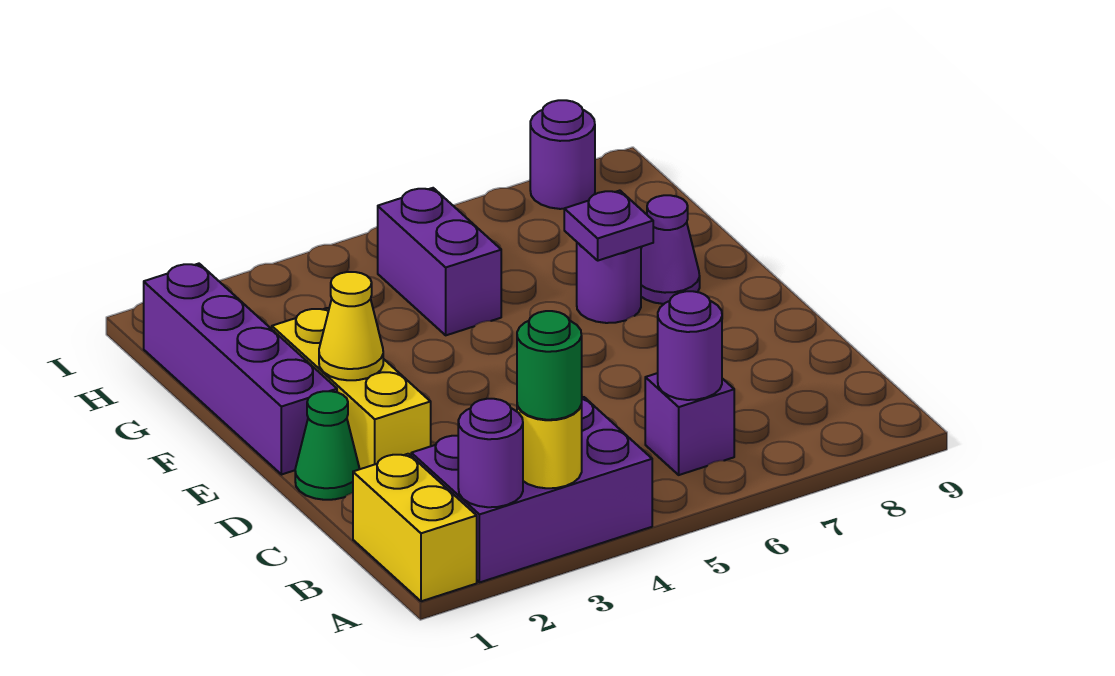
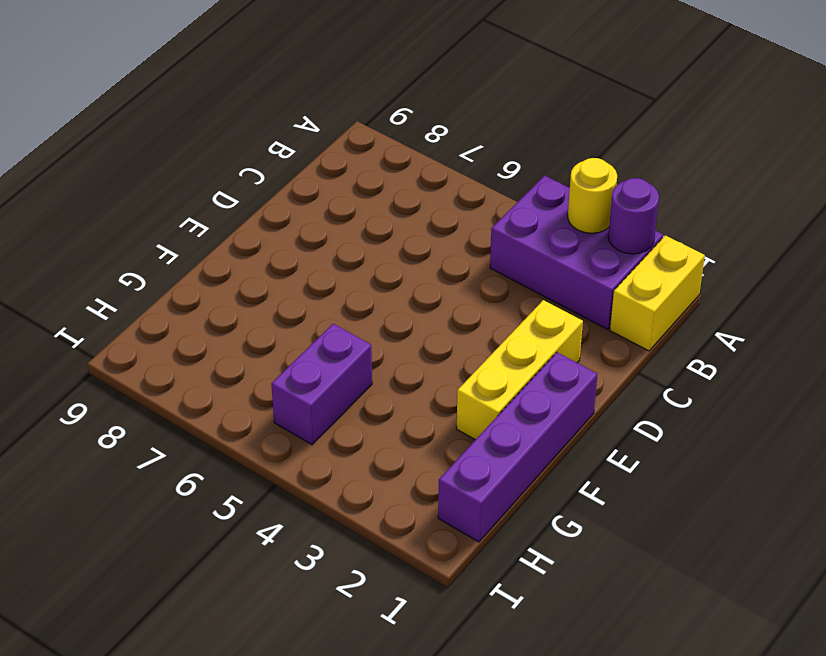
none -> purple 1x1 brick [645,373,734,475]
none -> green 1x1 cone [295,391,359,500]
none -> purple 1x1 round brick [577,243,641,323]

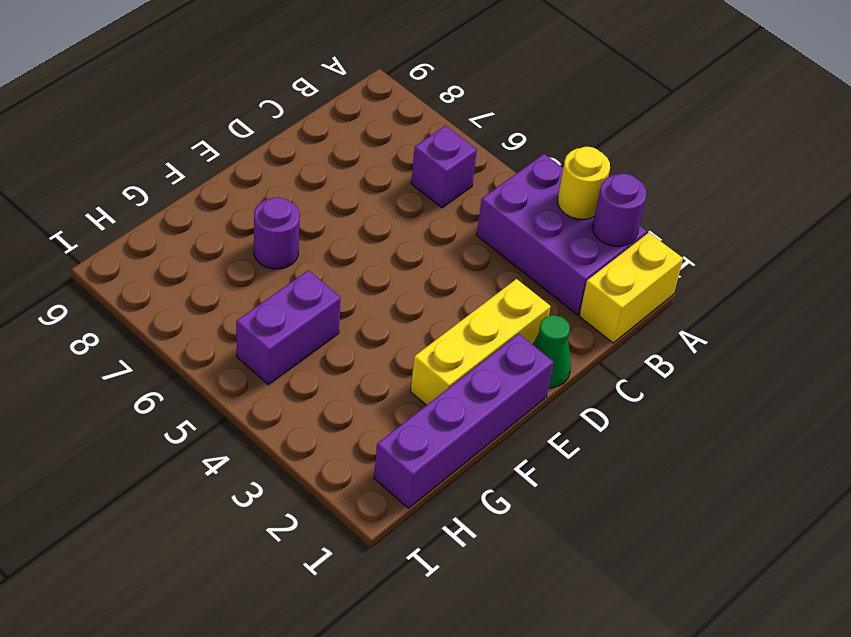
none -> purple 1x1 cone [641,195,700,304]
none -> purple 1x1 round brick [530,100,595,209]
none -> purple 1x1 round brick [658,291,722,400]

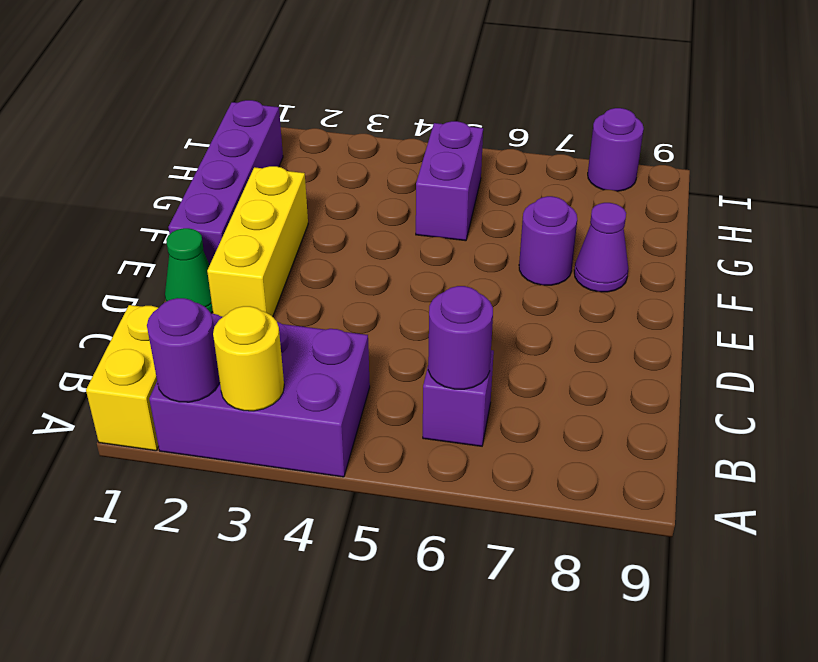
none -> yellow 1x1 cone [319,272,383,380]
none -> purple 1x1 plate [564,191,653,261]
none -> green 1x1 round brick [517,311,582,420]

